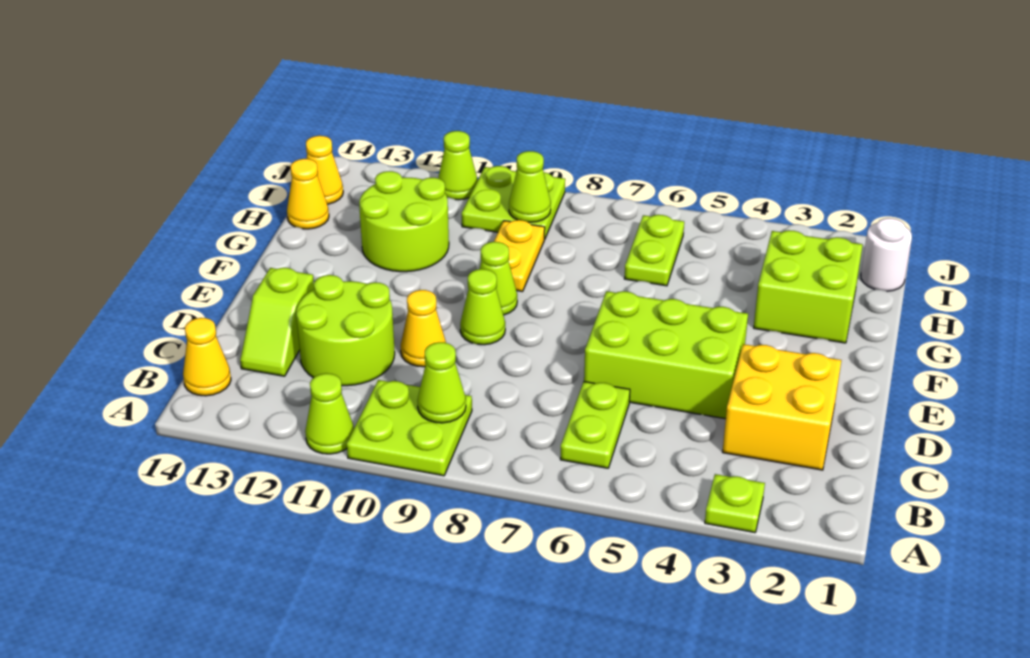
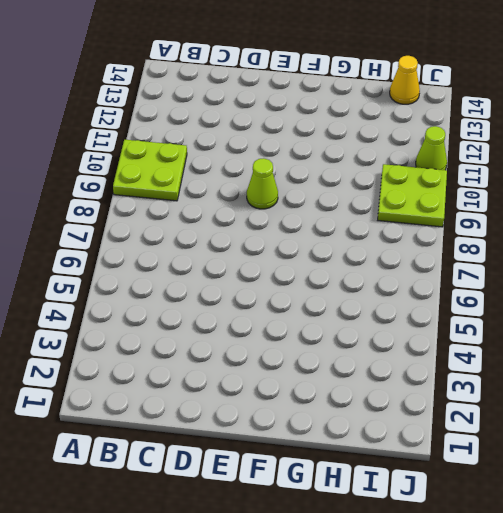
none -> lime 1x1 plate [705,474,765,533]
none -> lime 1x1 cone [305,373,354,454]
none -> lime 1x2 plate [560,382,630,468]

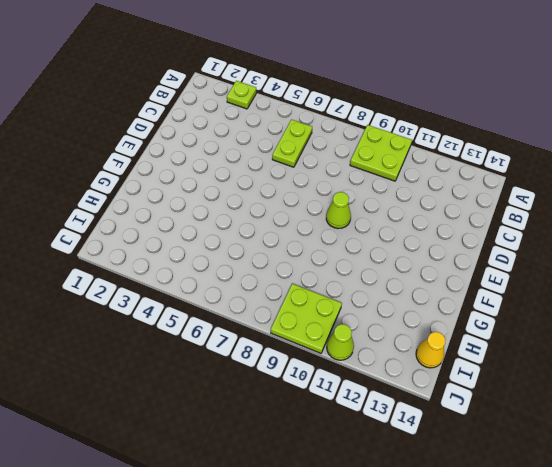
none -> lime 1x1 cone [305,373,354,454]
none -> yellow 1x1 cone [183,318,231,396]
none -> yellow 2x2 brick [723,344,841,470]

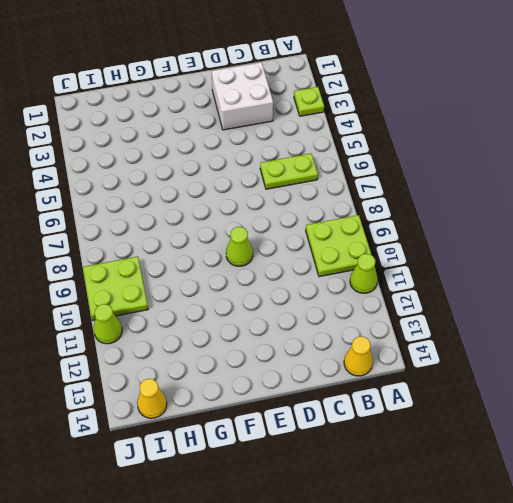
white 2x2 brick [212,62,273,130] -> yellow 2x2 brick [723,344,841,470]
none -> lime 2x2 round brick [296,275,395,386]
none -> lime 1x2 slope [240,268,314,376]
none -> lime 2x3 brick [584,291,748,419]

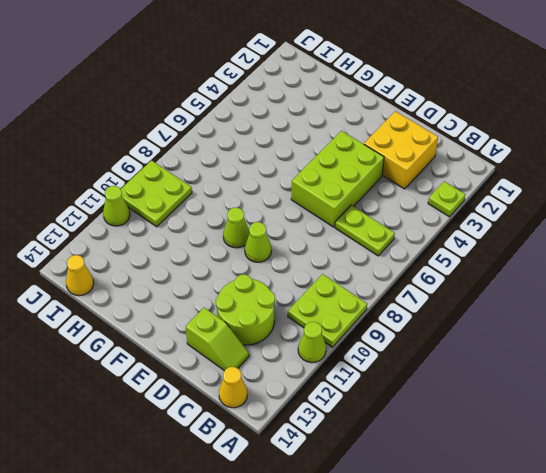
none -> yellow 1x1 cone [401,290,446,367]
none -> lime 2x2 brick [754,230,863,343]
none -> yellow 1x2 plate [494,220,545,292]

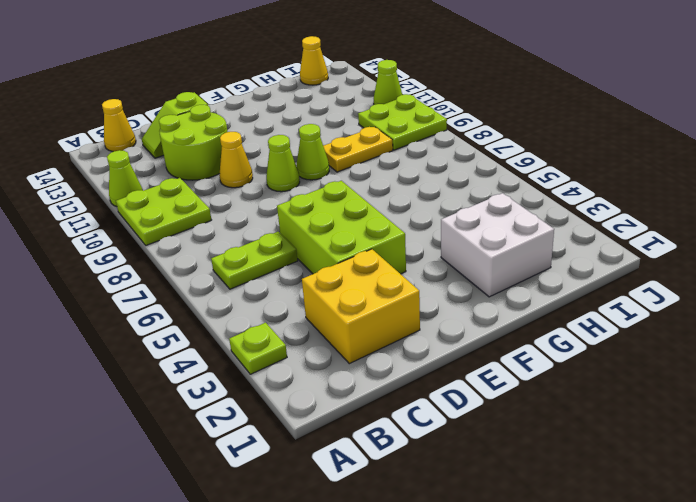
white 2x2 brick [441,193,554,297] -> lime 2x2 brick [754,230,863,343]
none -> lime 2x2 round brick [359,171,449,272]
none -> lime 1x2 plate [624,215,684,286]
none -> yellow 1x1 cone [287,159,329,229]

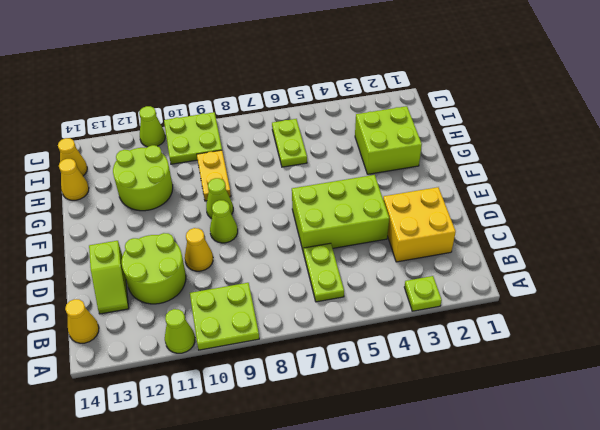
none -> white 1x1 round brick [861,218,912,291]
none -> lime 1x1 cone [417,342,466,423]
none -> lime 1x1 cone [509,151,551,222]

